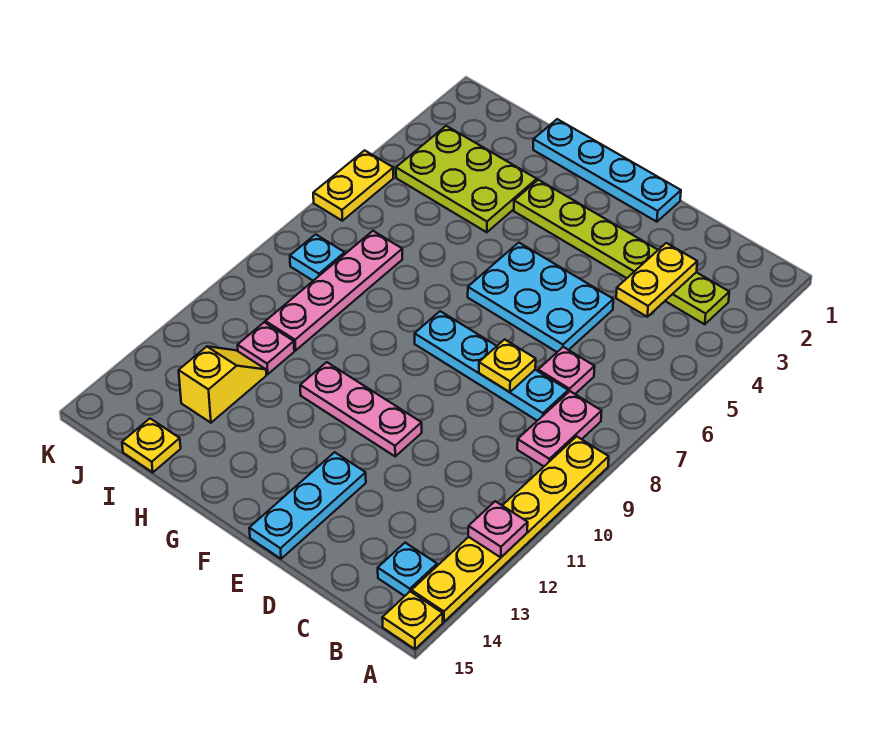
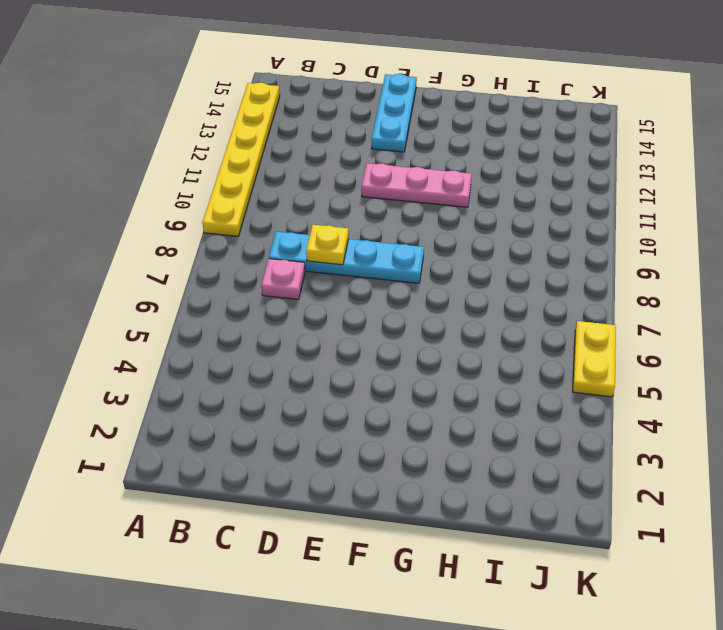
none -> yellow 1x1 plate [382,592,443,649]
none -> lime 1x6 plate [514,180,729,324]
none -> pink 1x2 plate [517,391,602,466]

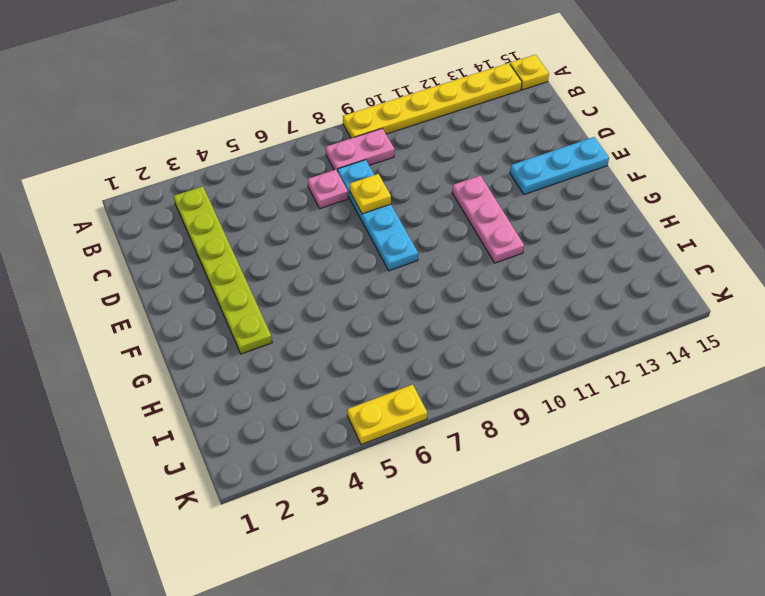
none -> cyan 1x1 plate [378,543,437,596]
none -> cyan 2x3 plate [468,243,613,352]
none -> cyan 1x4 plate [533,119,681,222]

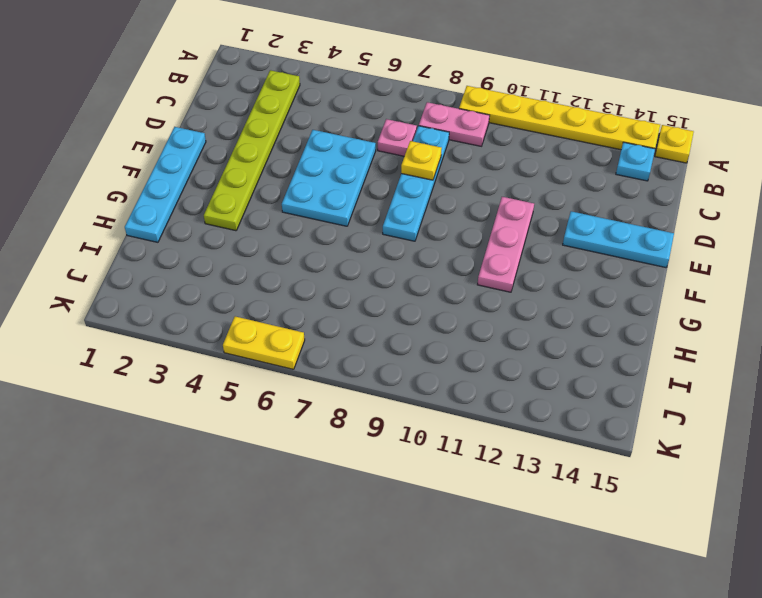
none -> lime 2x3 plate [396,126,537,232]
none -> pink 1x4 plate [266,231,402,350]
none -> pink 1x1 plate [238,322,294,374]

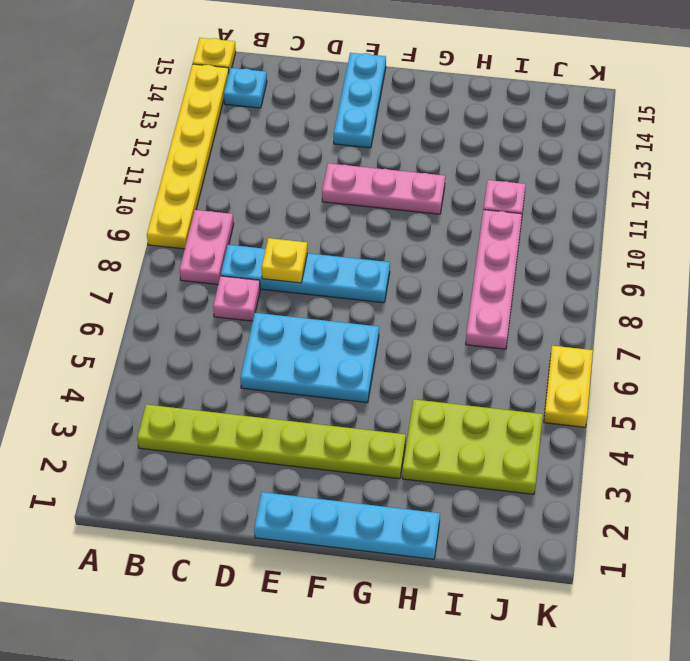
none -> yellow 1x2 slope [179,346,266,423]
none -> yellow 1x1 plate [122,419,181,472]
none -> cyan 1x1 plate [290,234,345,281]

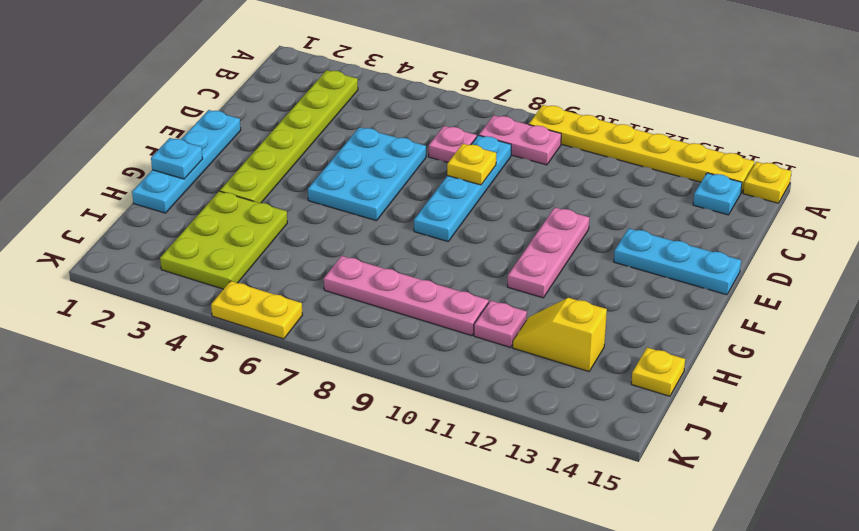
cyan 1x1 plate [151,138,203,179] -> cyan 1x1 plate moved to [290,234,345,281]
none -> pink 1x1 plate [468,501,528,557]
none -> yellow 1x2 plate [616,243,697,317]

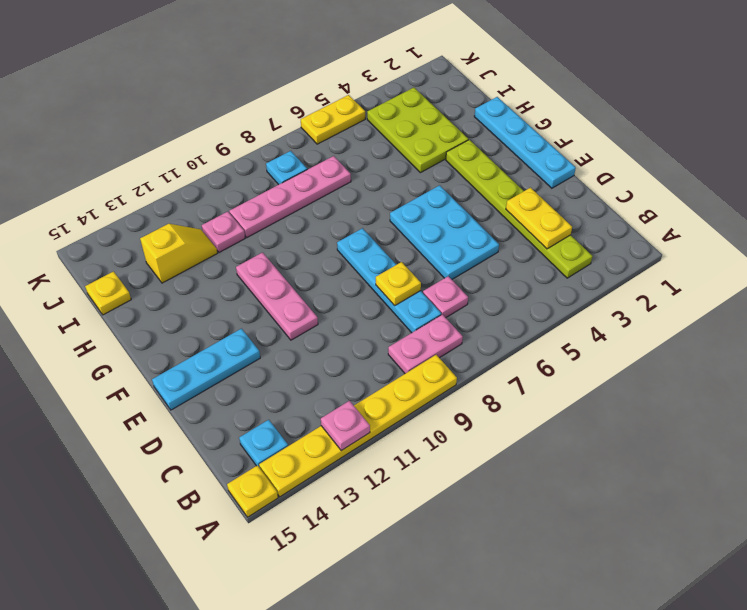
yellow 1x2 plate [506,188,572,249] -> yellow 1x2 plate turned to [616,243,697,317]

